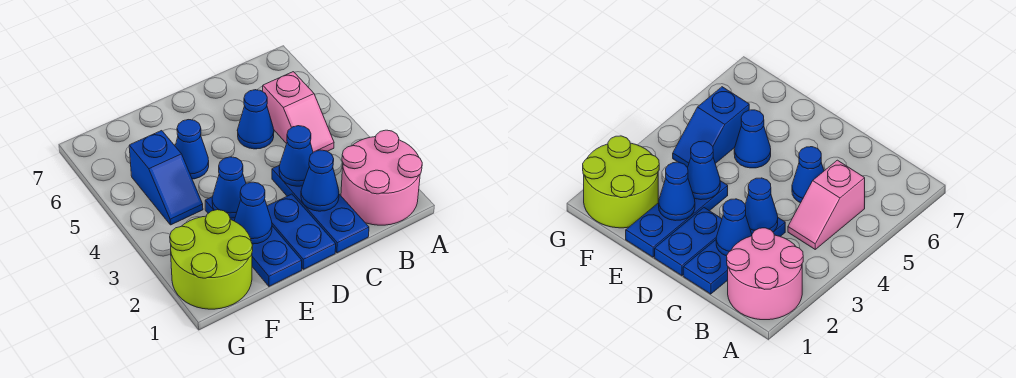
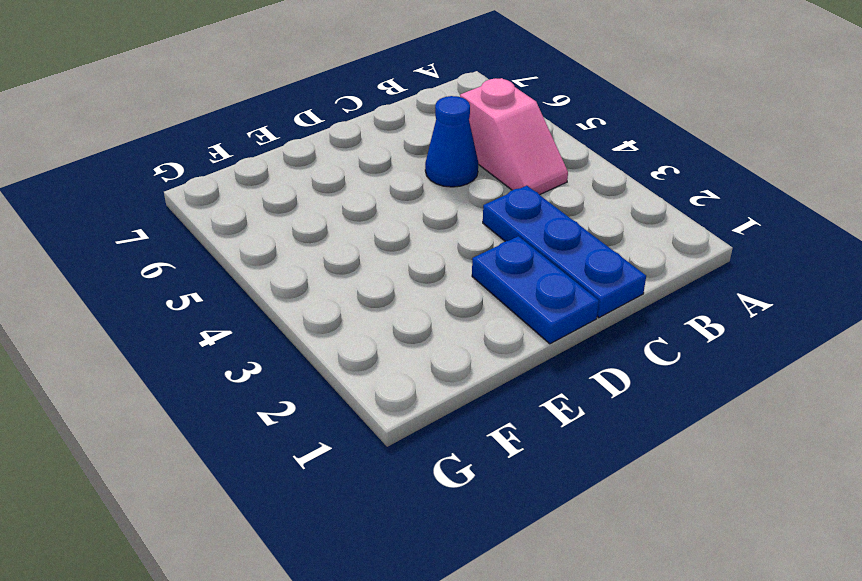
none -> pink 2x2 round brick [341,130,422,225]
none -> blue 1x3 plate [205,197,302,286]
none -> blue 1x1 cone [175,120,209,179]

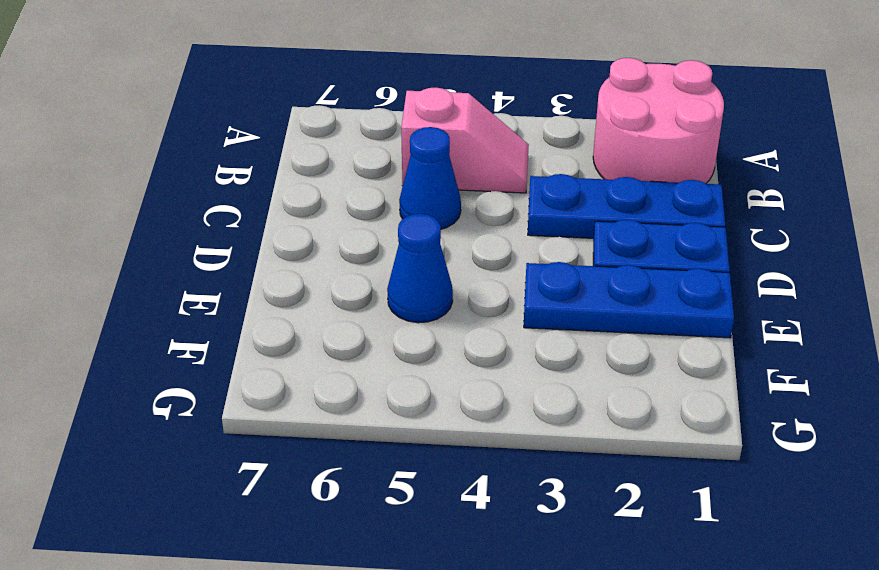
none -> lime 2x2 round brick [170,210,253,309]
none -> blue 1x2 slope [129,131,203,225]
none -> blue 1x1 cone [301,150,339,211]

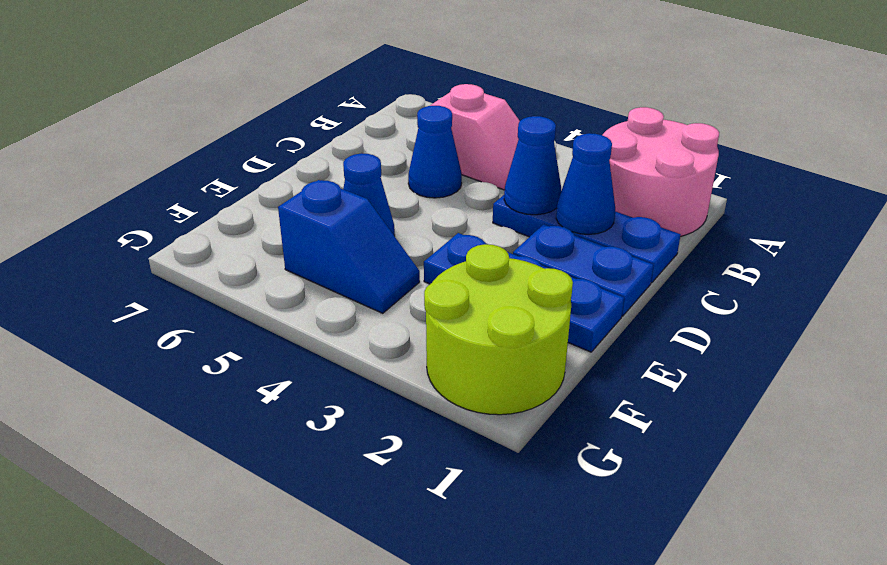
none -> blue 1x1 cone [234,182,272,244]
none -> blue 1x1 cone [212,157,246,218]

